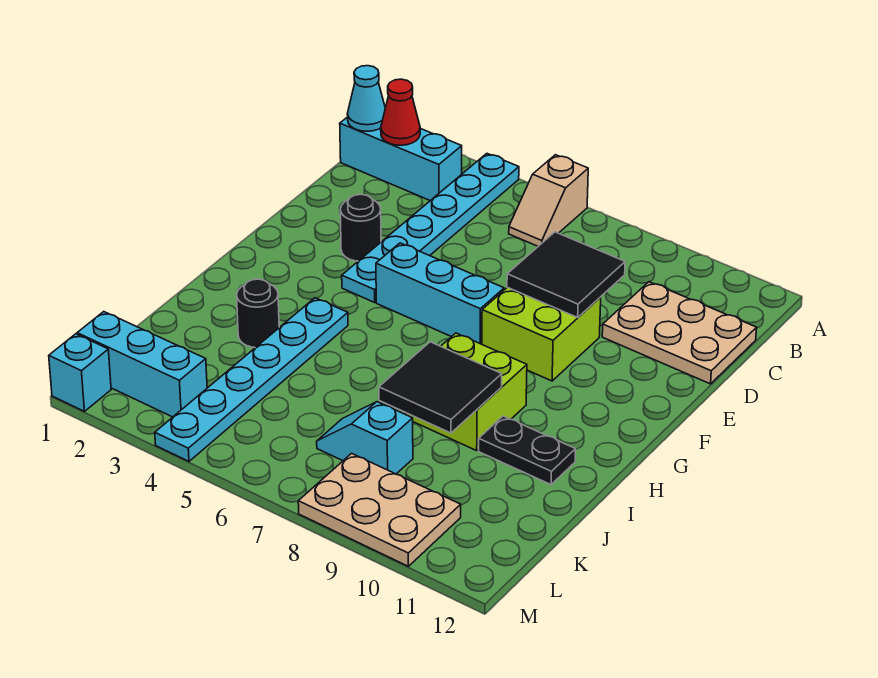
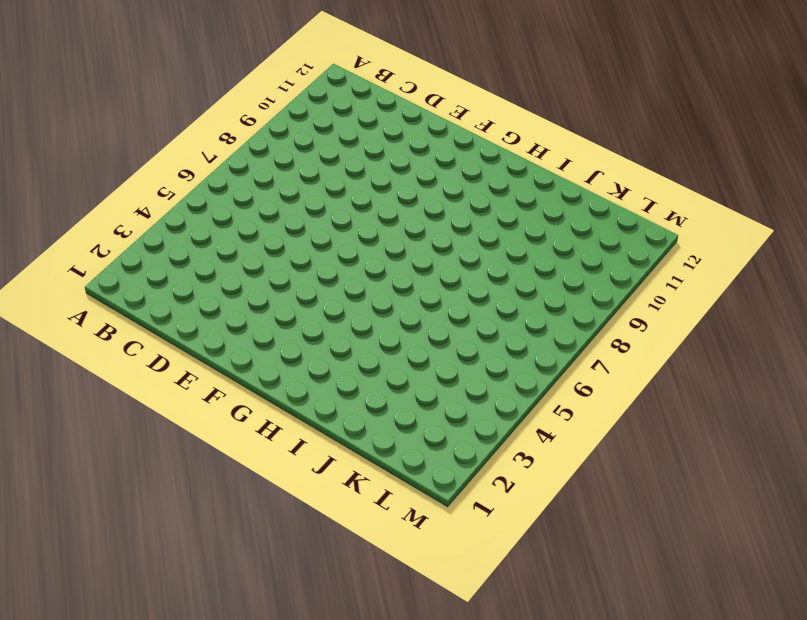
none -> cyan 1x6 plate [342,154,519,302]
none -> tan 1x2 slope [509,155,588,246]
none -> cyan 1x3 brick [340,117,462,201]

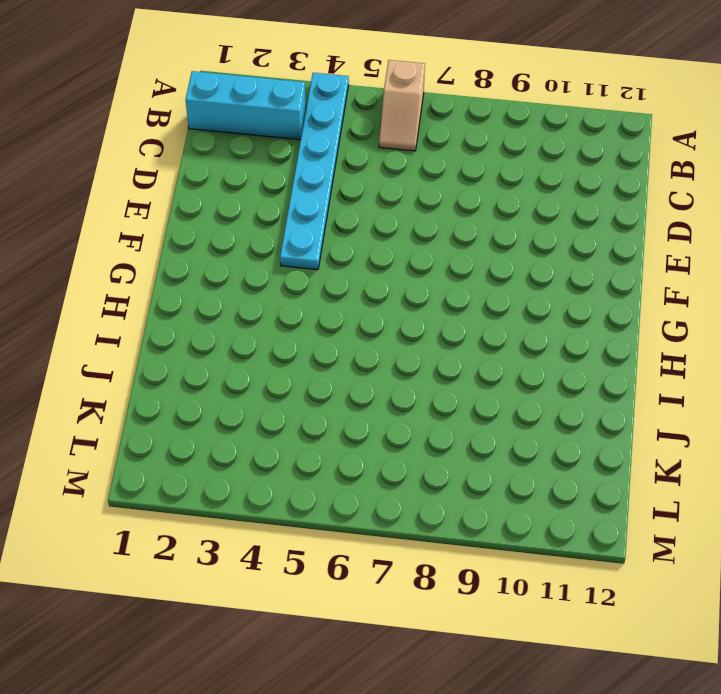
none -> tan 2x3 plate [602,282,757,384]
none -> black 1x1 round brick [340,194,381,261]
none -> lime 2x2 brick [482,287,601,381]

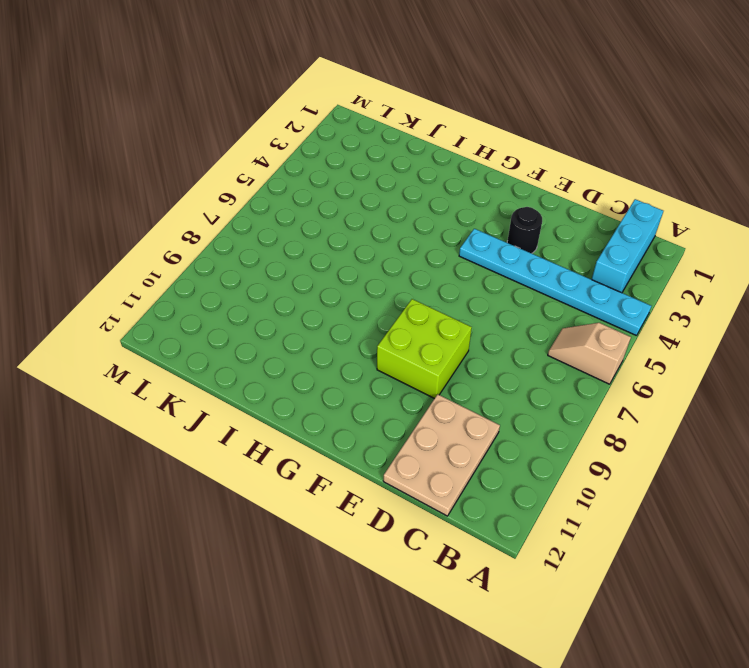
none -> cyan 1x3 brick [376,243,504,344]
none -> cyan 1x6 plate [155,298,348,461]
none -> lime 2x2 brick [406,333,527,451]

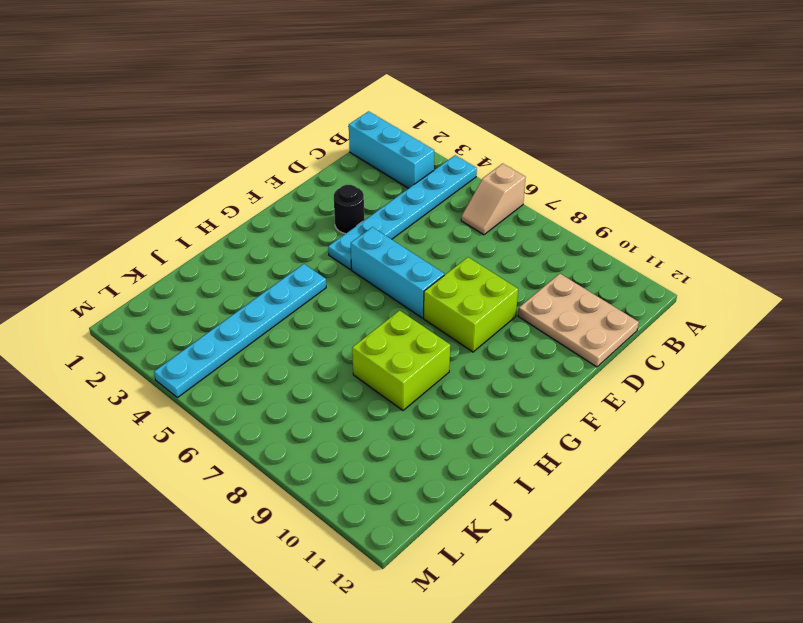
none -> black 1x1 round brick [237,279,279,348]
none -> black 1x2 plate [479,416,576,485]
none -> cyan 1x2 slope [317,402,413,474]

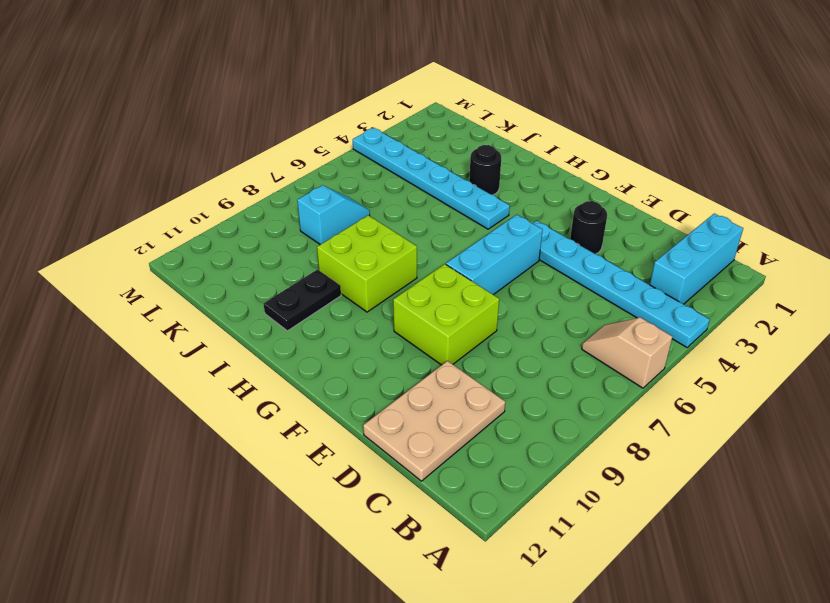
none -> cyan 1x3 brick [77,312,207,417]
none -> tan 2x3 plate [298,453,461,566]
none -> cyan 1x1 brick [49,334,111,411]

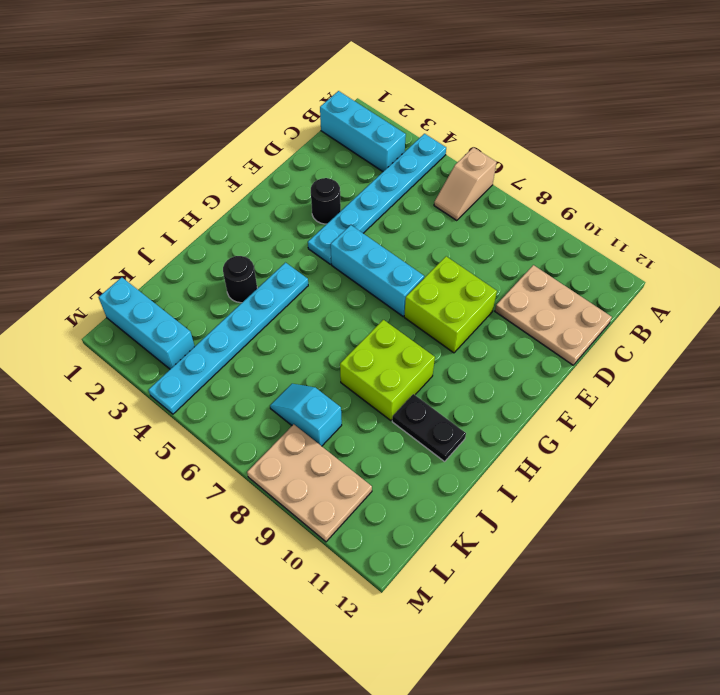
none -> cyan 1x1 brick [49,334,111,411]
none -> cyan 1x1 cone [347,66,385,131]
none -> red 1x1 cone [381,79,420,145]

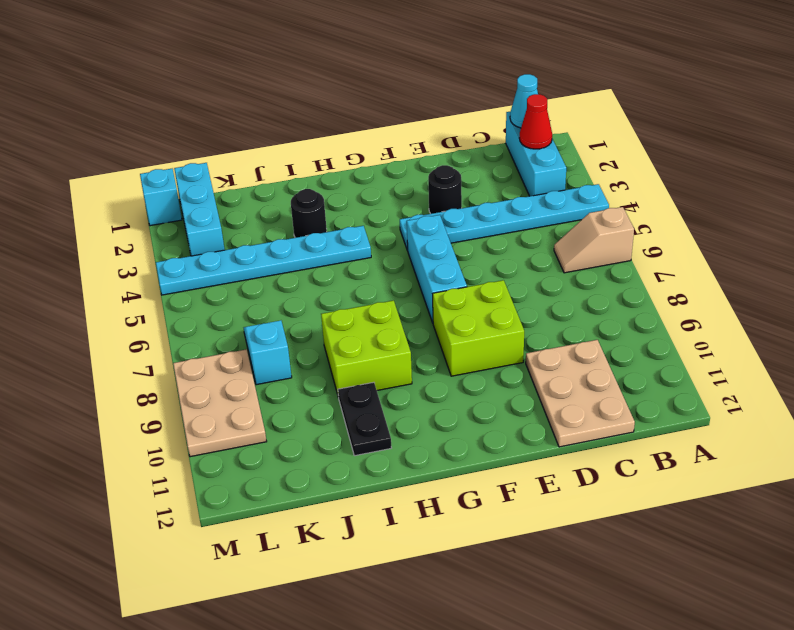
none -> black 2x2 tile [507,232,625,317]
none -> black 2x2 tile [379,342,502,433]

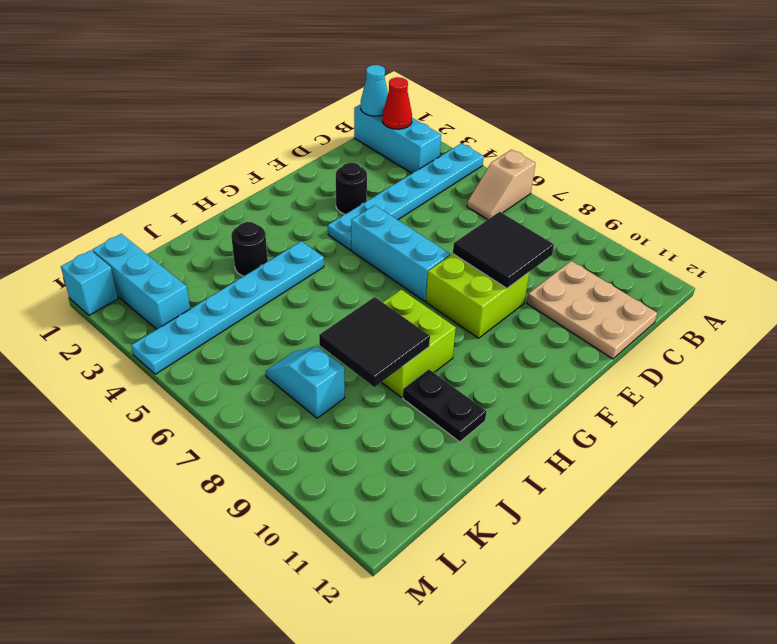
none -> tan 2x3 plate [298,453,461,566]

